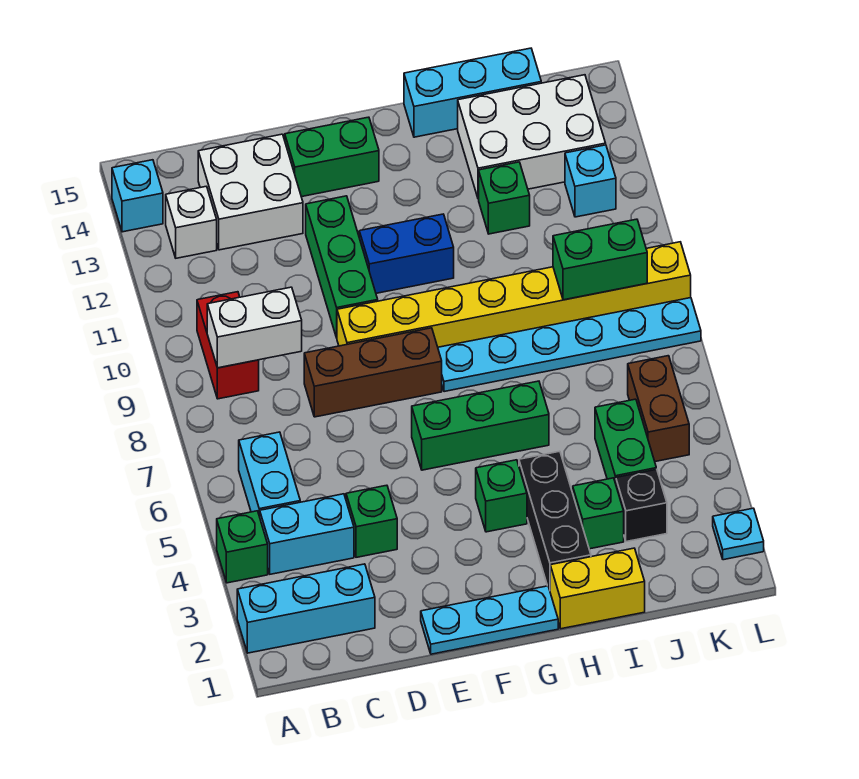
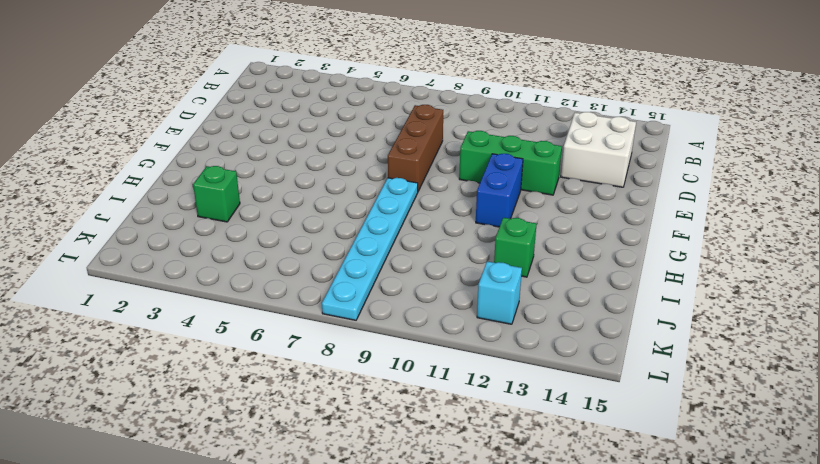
none -> cyan 1x3 brick [237,564,375,653]
none -> green 1x1 brick [217,511,268,583]
none -> cyan 1x1 brick [112,160,163,232]
none -> cyan 1x2 brick [260,494,354,574]

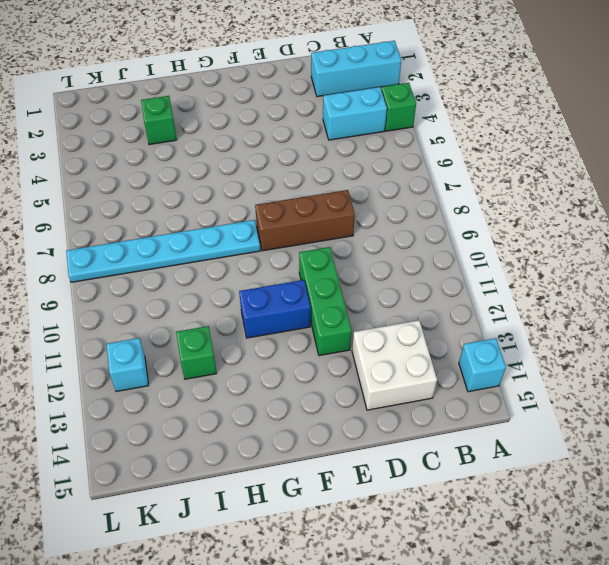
none -> cyan 1x2 brick [239,432,300,517]
none -> red 1x2 brick [197,292,259,399]
none -> white 1x1 brick [166,186,217,258]
none -> green 1x1 brick [346,485,397,557]

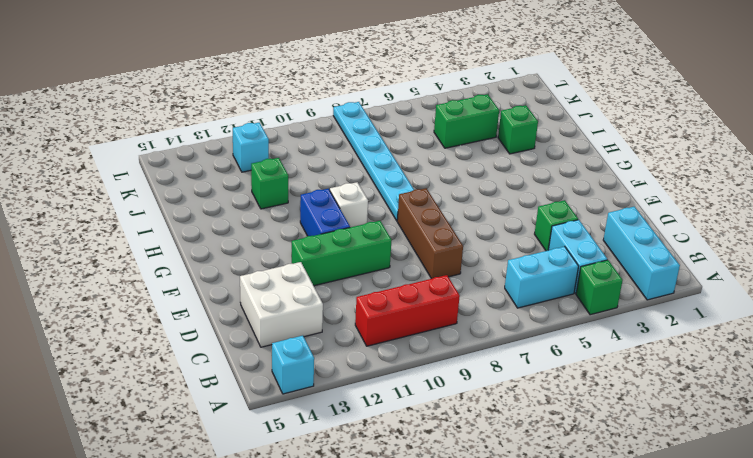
red 1x3 brick [355,275,460,346] -> red 1x2 brick [197,292,259,399]
white 1x1 brick [330,182,368,227] -> white 1x1 brick moved to [166,186,217,258]
none -> cyan 1x3 plate [421,586,558,654]
none -> yellow 1x8 brick [337,242,691,347]
none -> green 1x2 brick [285,117,379,197]
none -> green 1x3 brick [412,381,549,470]

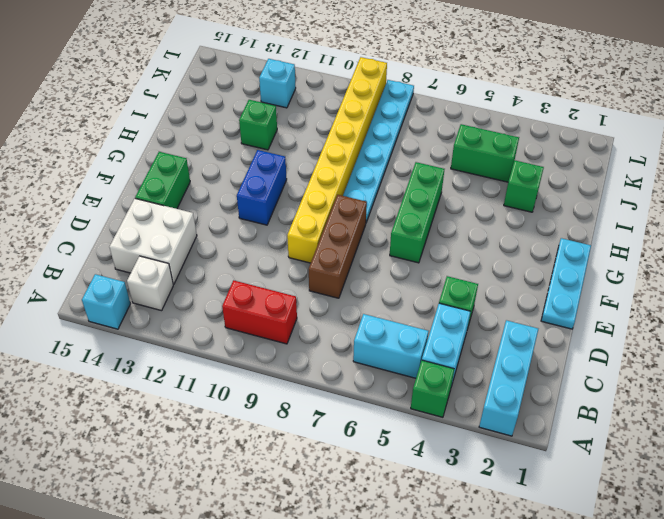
none -> green 1x3 brick [306,196,378,338]
none -> green 1x1 brick [476,460,527,532]
none -> yellow 1x2 brick [550,548,645,629]
none -> black 1x3 brick [519,451,591,590]

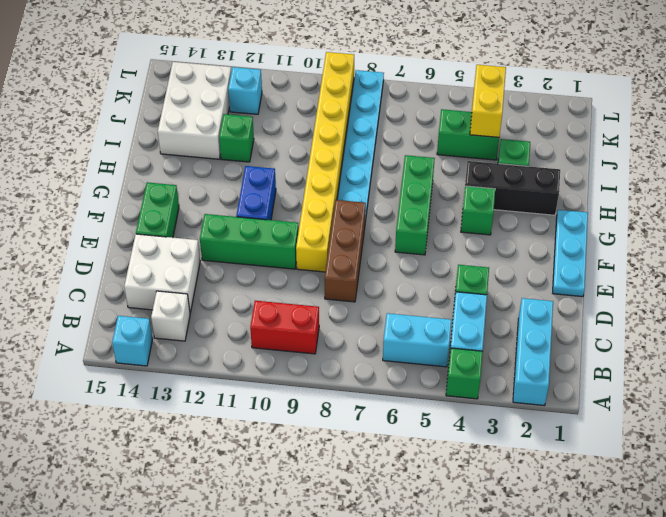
yellow 1x2 brick [470,65,506,137] -> yellow 1x2 brick moved to [550,548,645,629]
none -> cyan 1x3 brick [404,48,541,137]
none -> black 1x1 brick [616,469,667,542]
none -> brown 1x2 brick [628,356,689,462]
none -> cyan 1x1 plate [713,508,764,560]

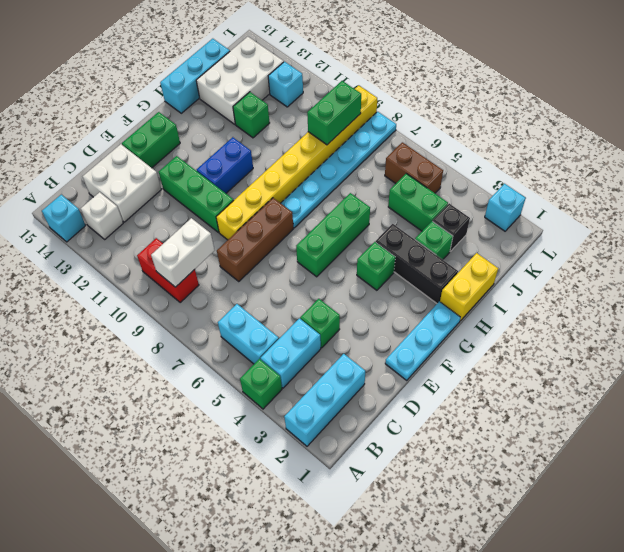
cyan 1x1 brick [485,184,526,231] -> cyan 1x1 plate [713,508,764,560]

